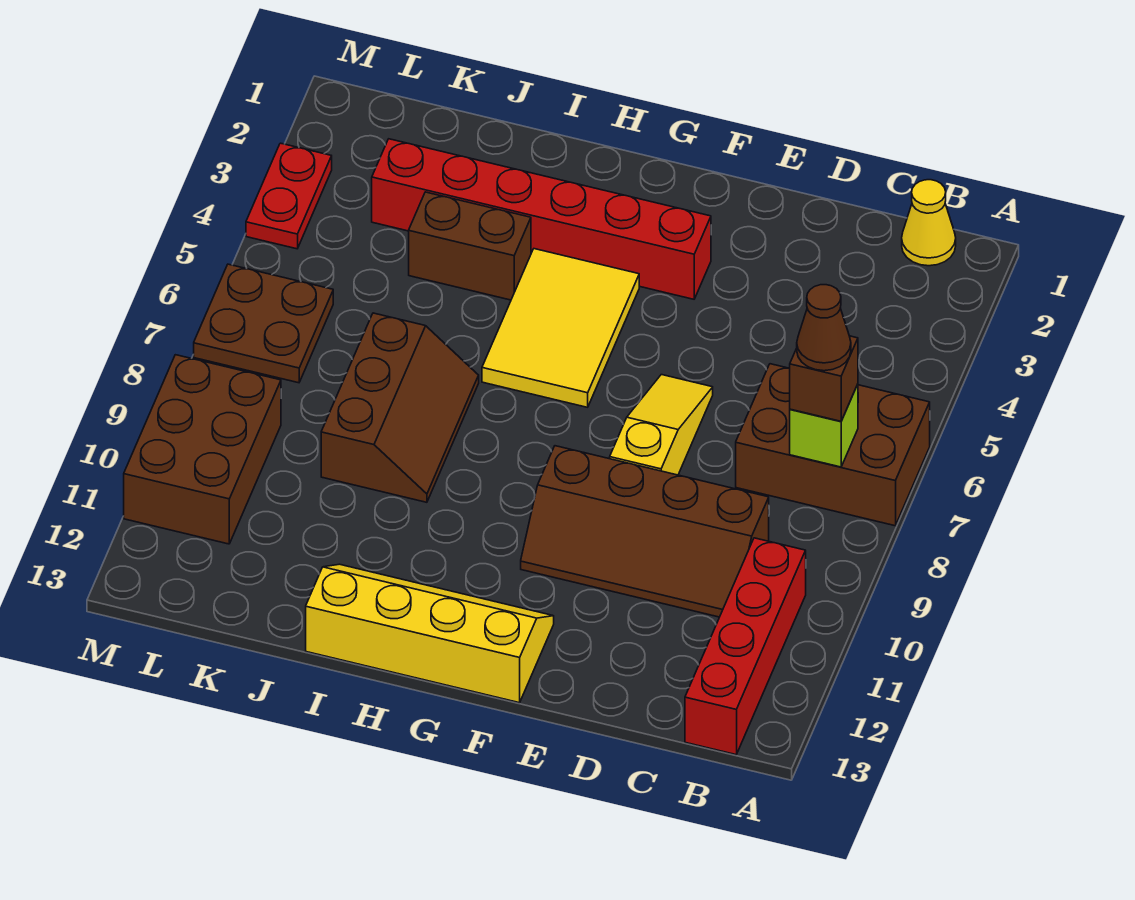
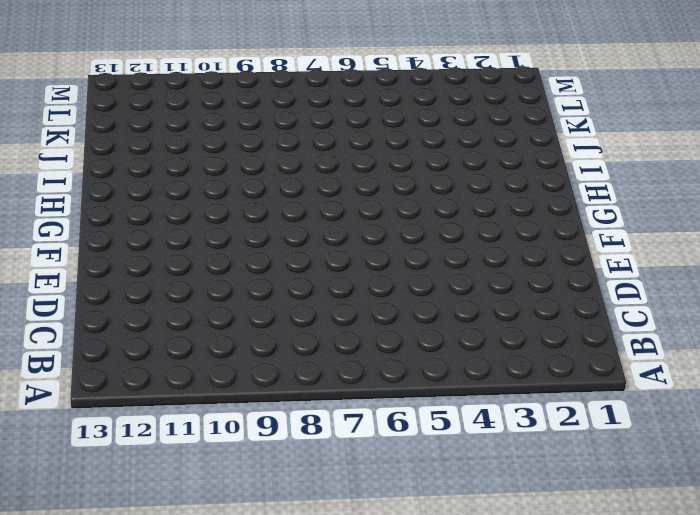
none -> brown 2x3 brick [736,364,930,526]
none -> yellow 1x1 cone [902,180,956,266]
none -> red 1x4 brick [685,538,806,755]

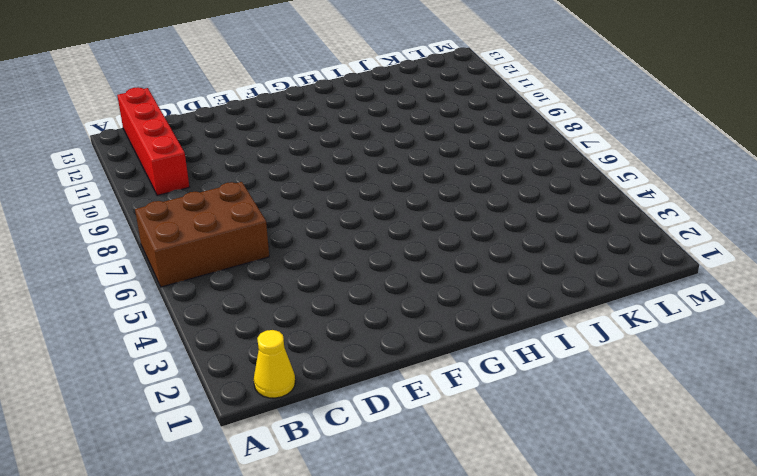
none -> brown 2x4 slope [521,446,769,617]
none -> yellow 1x3 slope [610,375,713,475]
none -> red 1x6 brick [372,139,711,299]

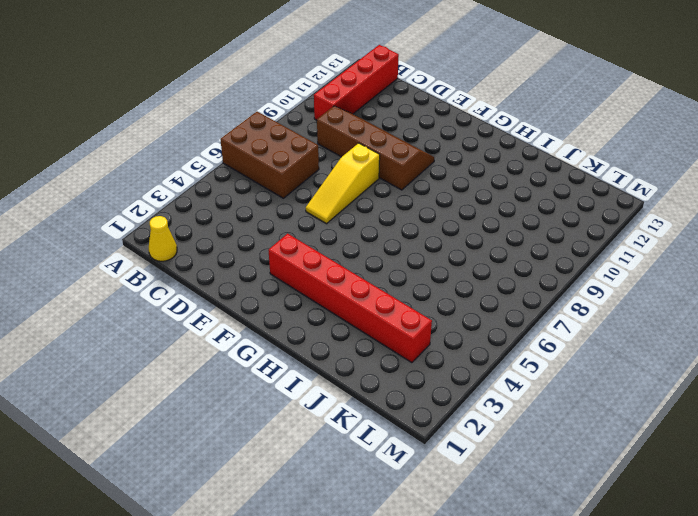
none -> yellow 2x4 slope [306,564,554,703]
none -> yellow 2x3 tile [482,249,639,407]
none -> brown 1x2 brick [409,192,531,300]

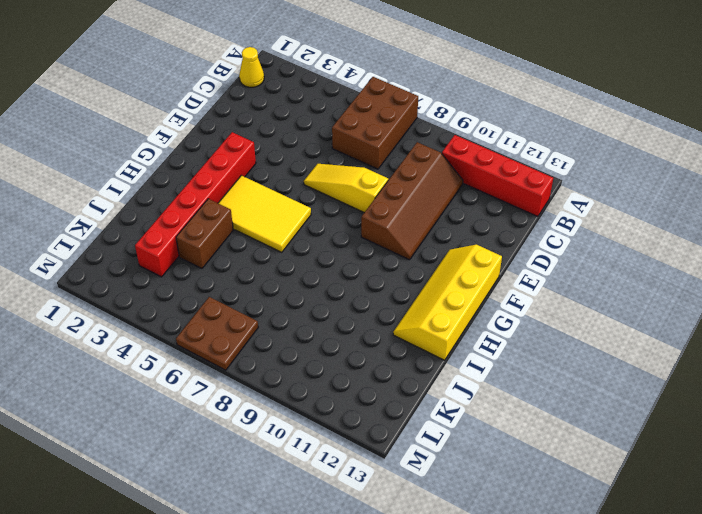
none -> brown 2x3 slope [321,313,479,502]
none -> brown 2x3 brick [124,355,281,544]
none -> red 1x2 plate [246,143,332,249]

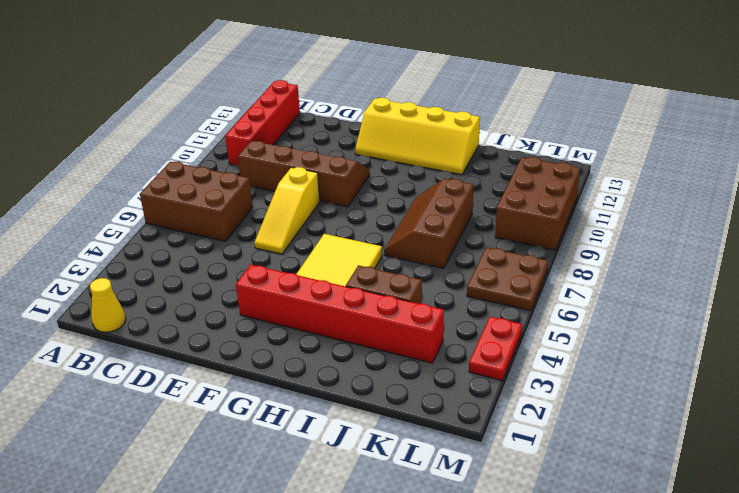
none -> lime 1x1 brick [790,384,858,467]
none -> brown 1x1 brick [790,336,858,421]
none -> brown 1x1 cone [797,285,851,371]

